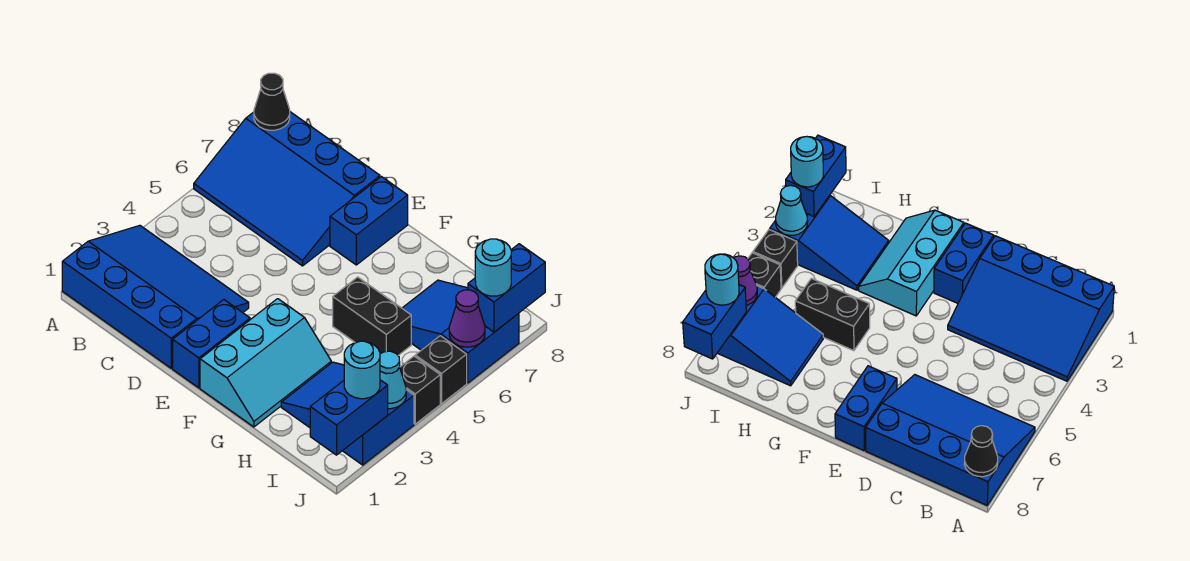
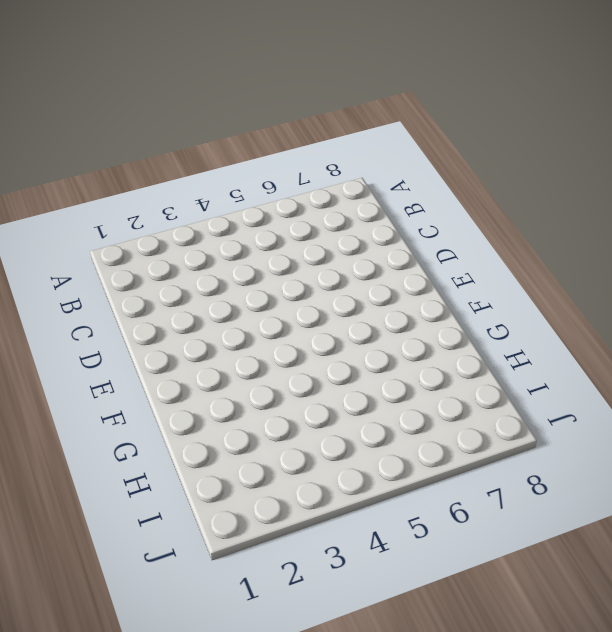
none -> blue 3x4 slope [62,225,249,368]
none -> blue 3x4 slope [194,112,380,266]
none -> blue 1x2 brick [173,300,250,388]

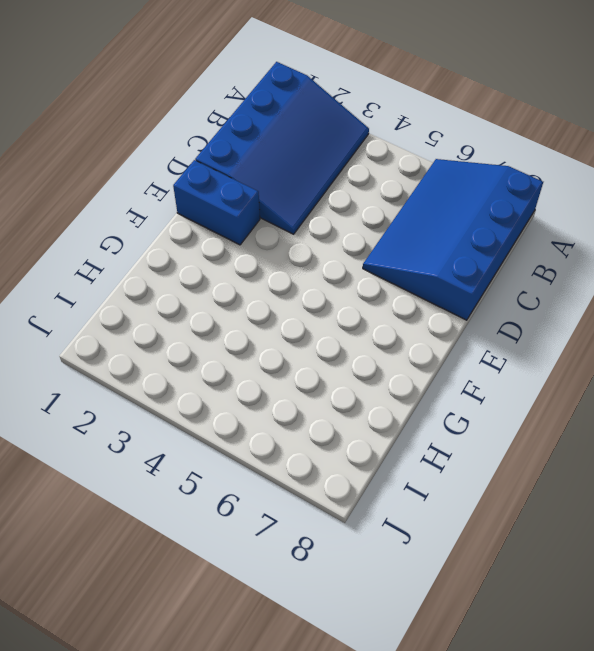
none -> blue 1x2 brick [330,177,408,265]
none -> cyan 2x3 slope [200,299,331,427]
none -> black 1x2 brick [333,277,411,355]

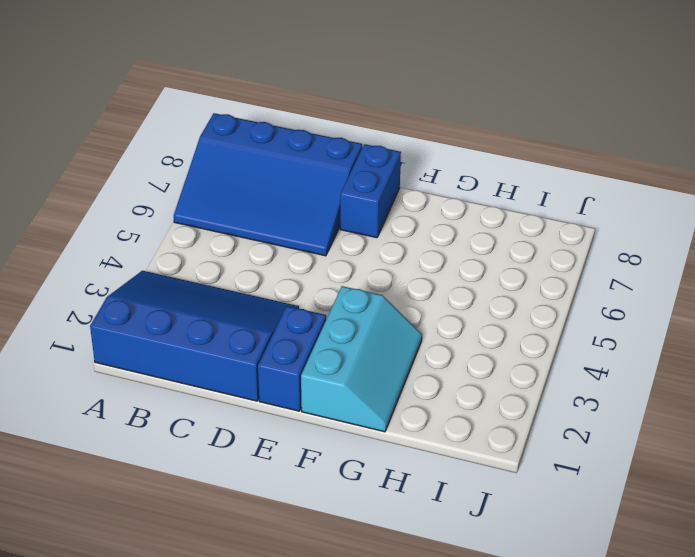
none -> black 1x2 brick [333,277,411,355]
none -> blue 2x3 slope [281,362,414,465]
none -> blue 2x3 slope [402,280,519,383]

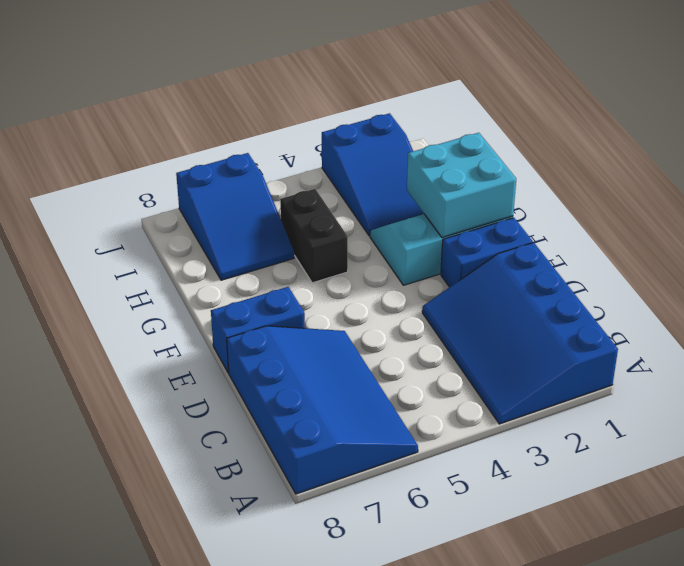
cyan 2x2 brick [407,133,516,238] -> none
none -> black 1x1 brick [400,356,440,424]
none -> black 1x1 brick [415,336,467,404]
none -> black 1x1 cone [254,73,290,130]

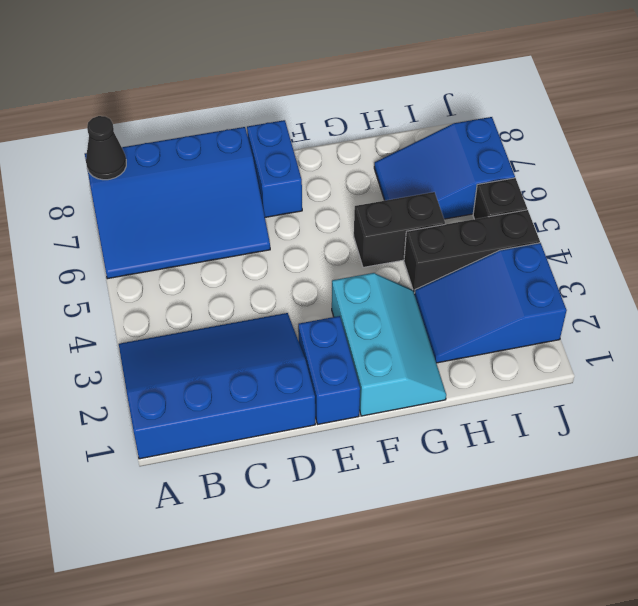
black 1x3 brick [404,210,540,293] -> black 1x1 brick [400,356,440,424]
none -> blue 1x2 brick [310,380,388,455]
none -> cyan 1x1 cone [380,351,406,409]
none -> purple 1x1 cone [449,290,485,347]

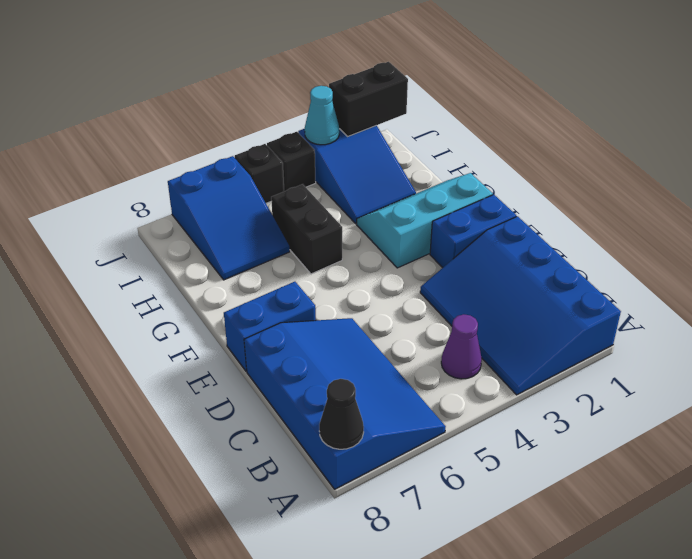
purple 1x1 cone [441,314,482,379] -> purple 1x1 cone moved to [449,290,485,347]
black 1x2 brick [329,62,408,136] -> blue 1x2 brick [310,380,388,455]
none -> blue 1x2 brick [468,244,545,332]
none -> cyan 1x1 round brick [344,341,380,399]
none -> cyan 1x1 round brick [475,239,511,296]

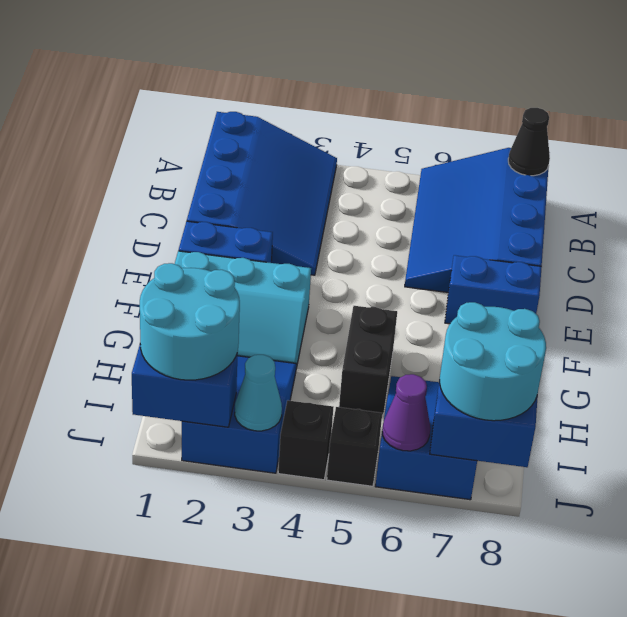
cyan 2x2 round brick [140,263,240,380] -> cyan 1x1 round brick [344,341,380,399]
cyan 2x2 round brick [440,302,546,421] -> cyan 1x1 round brick [475,239,511,296]

